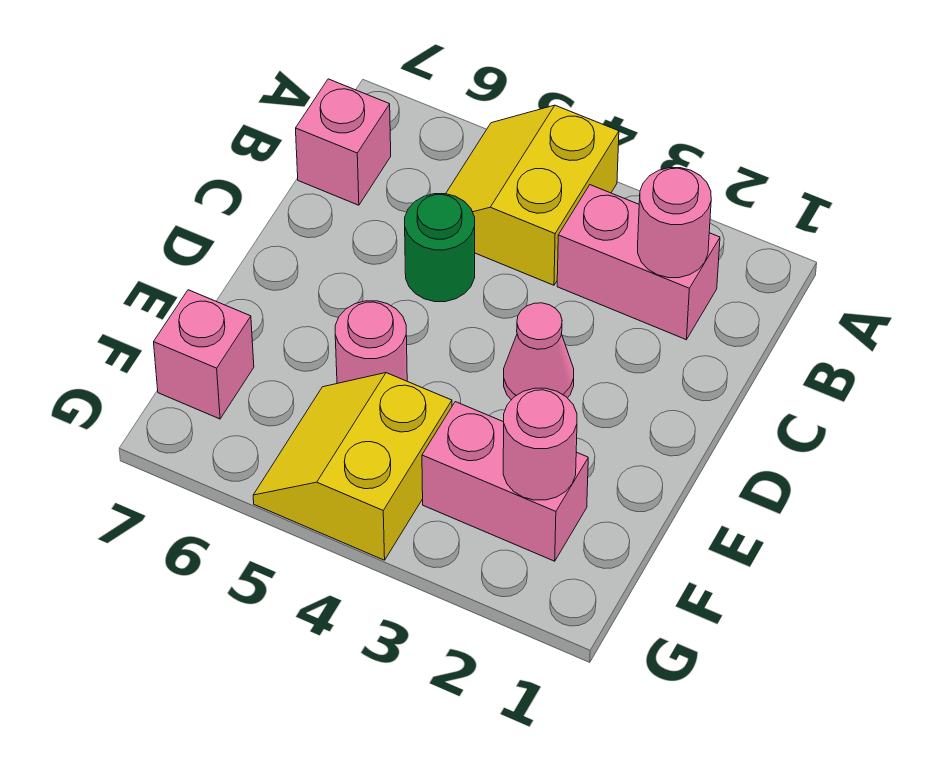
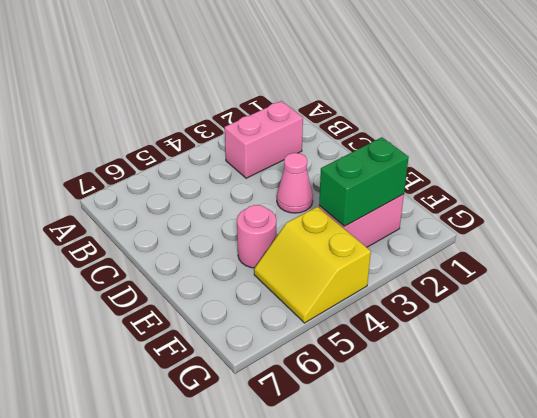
green 1x2 brick [319,137,409,226] -> pink 1x1 round brick [503,388,577,500]
none -> yellow 2x2 slope [446,105,619,285]
none -> pink 1x1 brick [296,79,391,205]

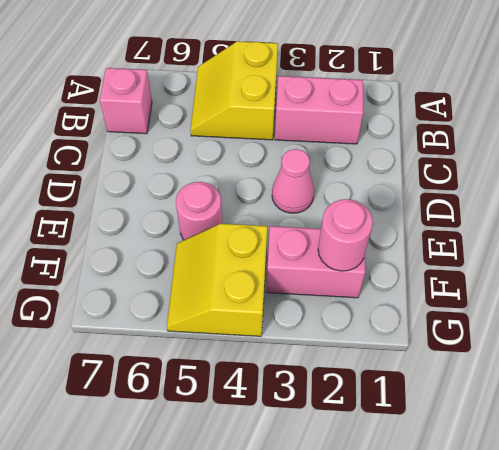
none -> green 1x1 round brick [405,194,475,302]
none -> pink 1x1 brick [154,290,254,419]

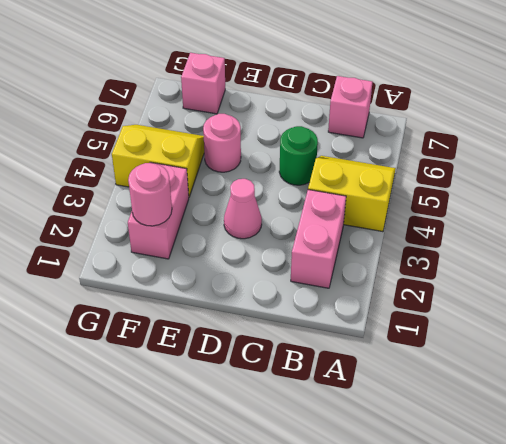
none -> pink 1x1 round brick [638,168,711,278]

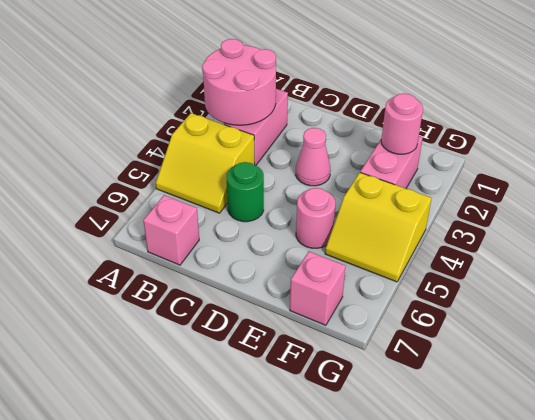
pink 2x2 round brick [202,39,276,125] -> pink 1x1 round brick [638,168,711,278]

